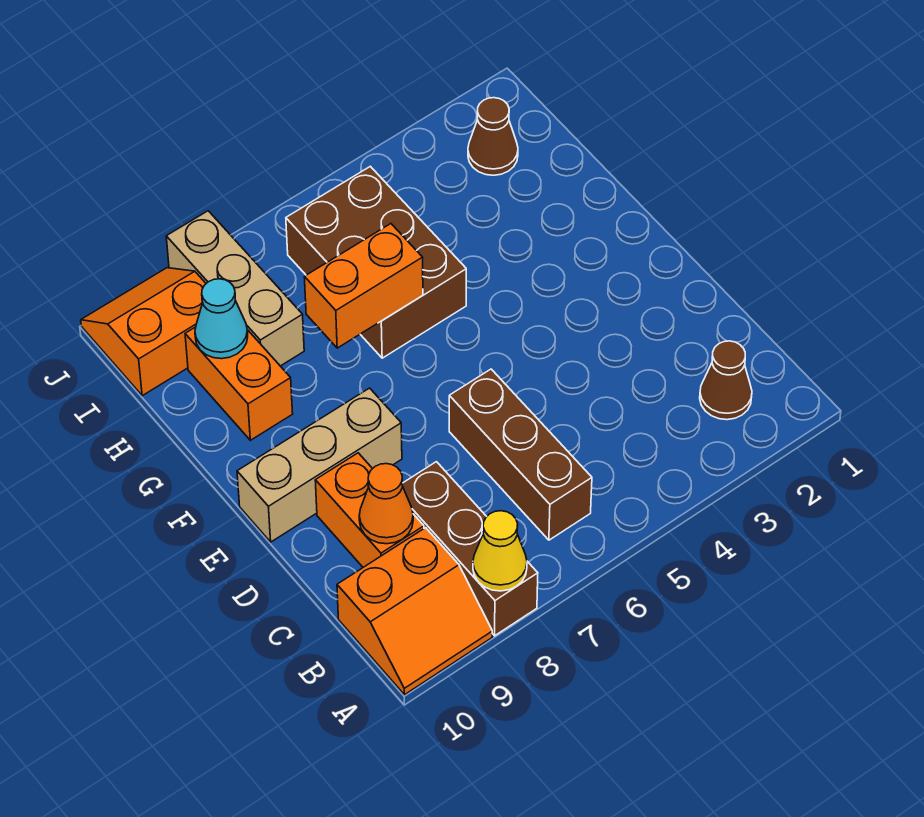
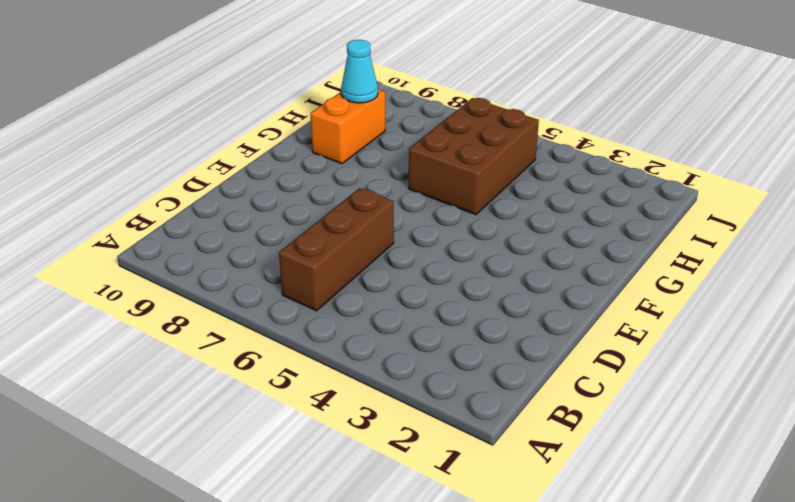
none -> brown 1x3 brick [402,462,538,636]
none -> orange 2x2 slope [337,528,492,695]
none -> brown 1x1 cone [700,341,752,420]

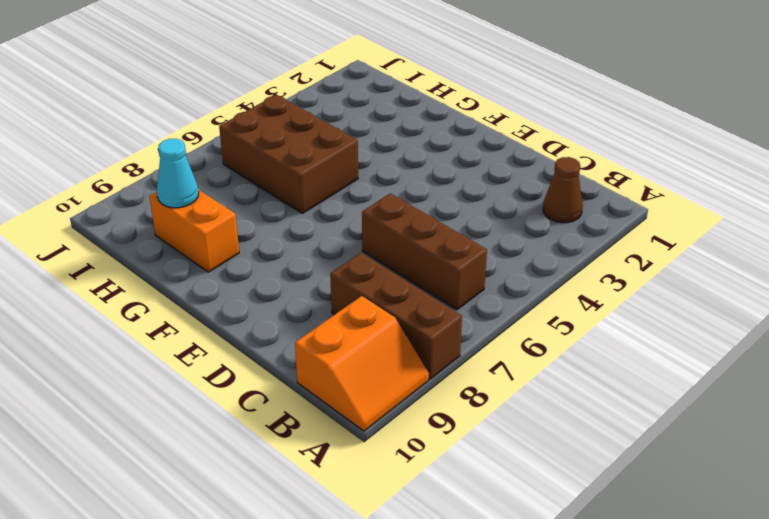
none -> orange 1x2 brick [315,453,424,567]
none -> tan 1x3 brick [237,388,402,542]
none -> tan 1x3 brick [166,211,304,366]

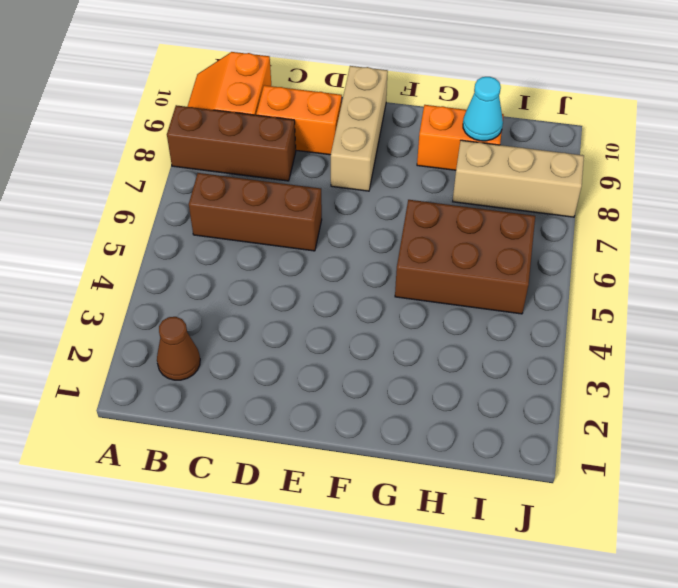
none -> brown 1x1 cone [468,98,518,175]
none -> orange 2x2 slope [81,268,206,396]
none -> yellow 1x1 cone [473,511,527,591]

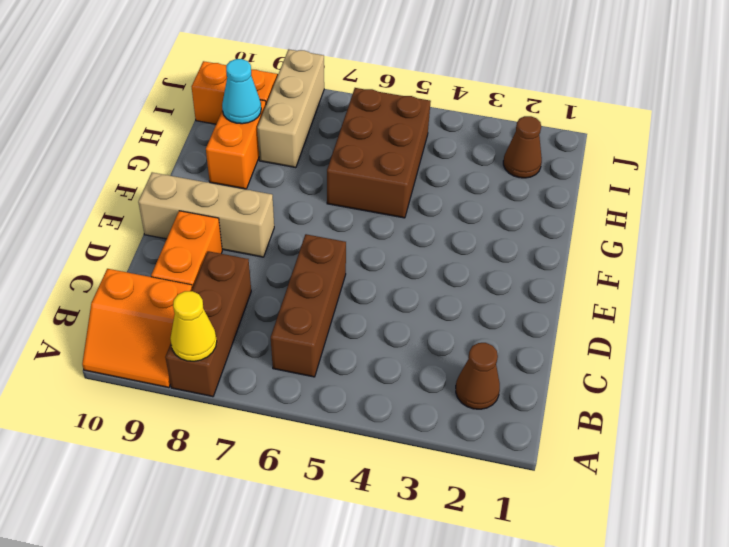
none -> orange 1x1 cone [359,464,413,544]
none -> orange 1x2 brick [304,224,423,348]

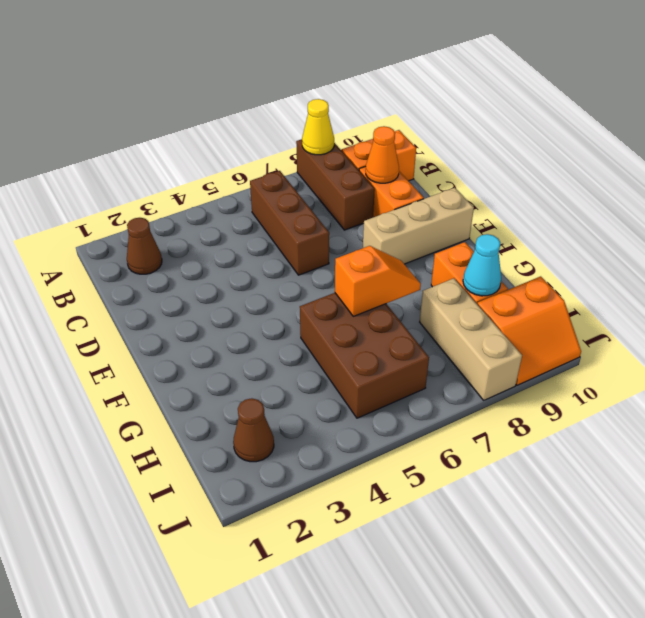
orange 1x2 slope [335,246,421,316] -> orange 1x2 brick [304,224,423,348]

